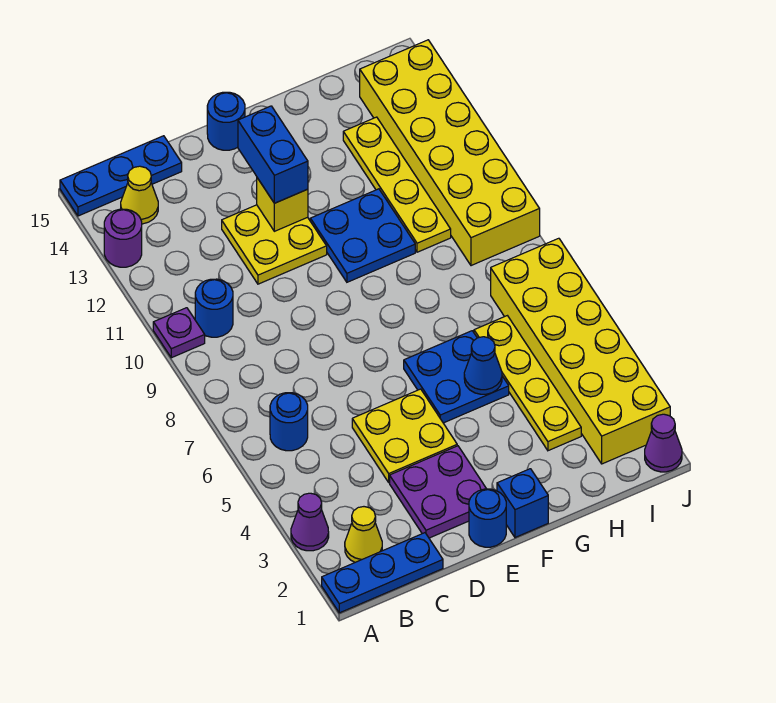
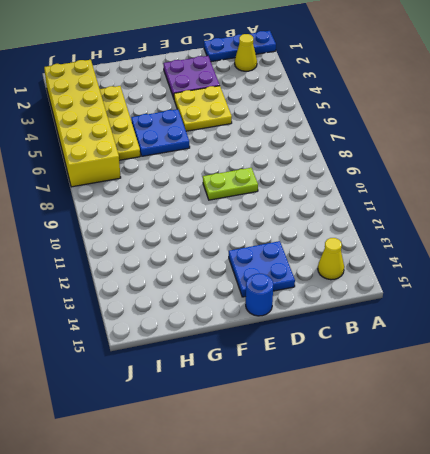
lime 1x2 plate [203,168,258,200] -> none
blue 2x2 plate [229,241,295,297] -> blue 2x2 plate moved to [310,189,415,282]
none -> purple 1x1 cone [291,493,329,551]
none -> purple 1x1 plate [153,308,205,358]
none -> purple 1x1 round brick [104,209,142,267]

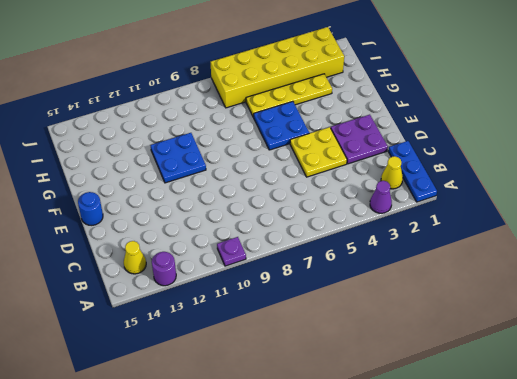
none -> blue 1x3 plate [60,136,182,216]
none -> blue 1x1 round brick [270,393,308,451]
none -> blue 1x1 round brick [195,279,233,337]

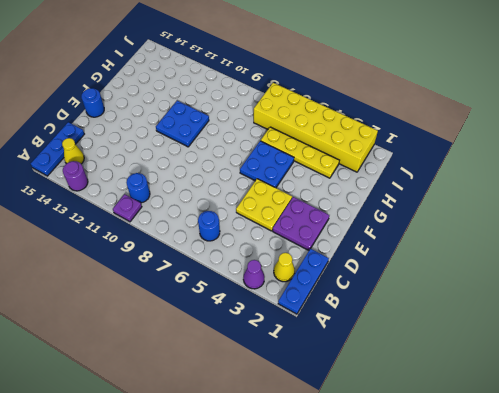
none -> yellow 2x2 plate [222,205,327,284]
none -> blue 1x1 round brick [469,489,506,547]
none -> blue 1x1 brick [497,469,548,537]

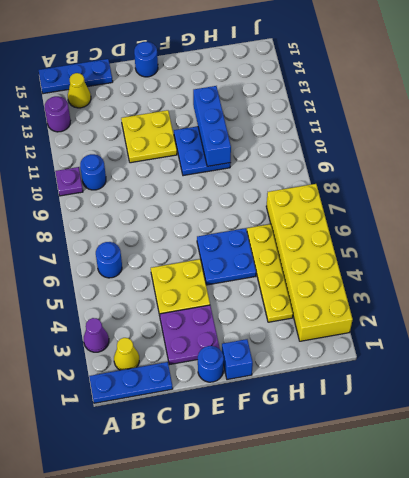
blue 1x3 brick [193,86,231,166] -> none
none -> yellow 1x4 plate [343,117,451,252]
none -> yellow 2x6 brick [360,40,540,266]
none -> purple 1x1 cone [645,414,682,472]

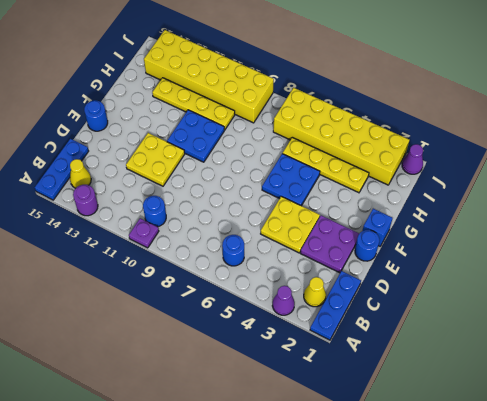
none -> yellow 1x1 brick [257,178,308,231]
none -> blue 1x1 cone [464,337,502,394]
none -> blue 1x2 brick [238,106,308,203]

